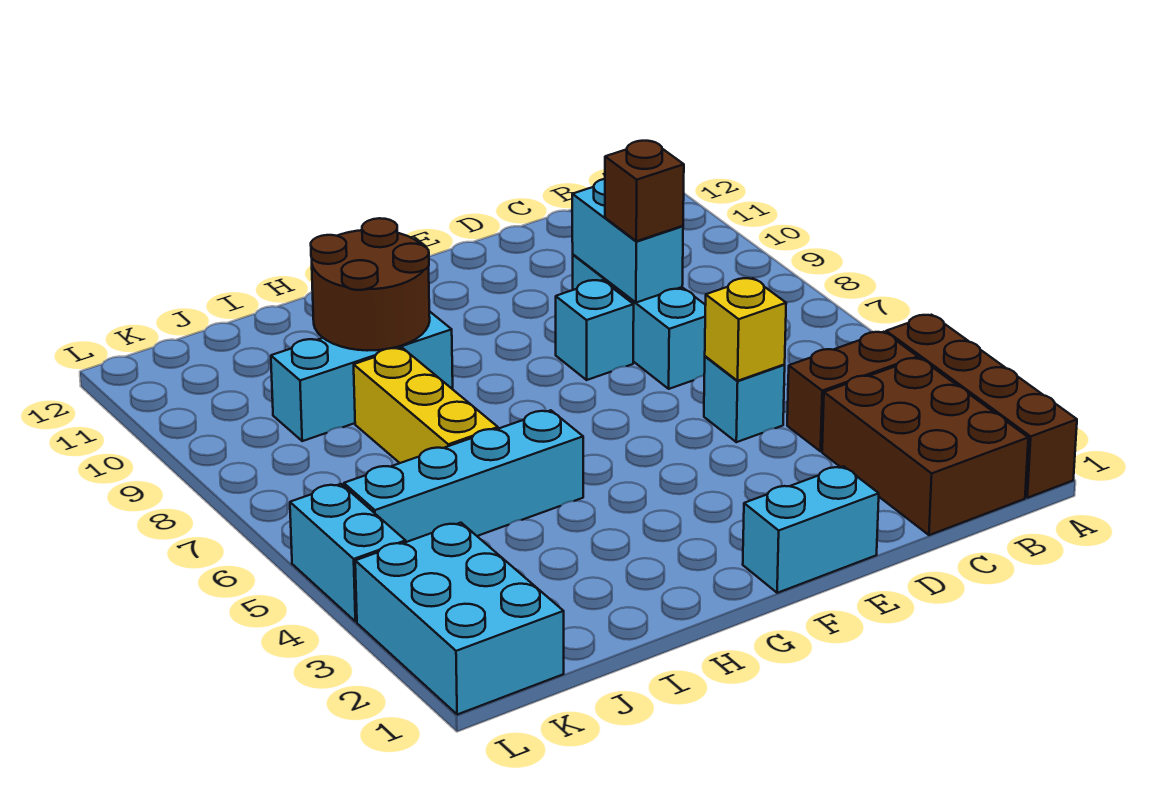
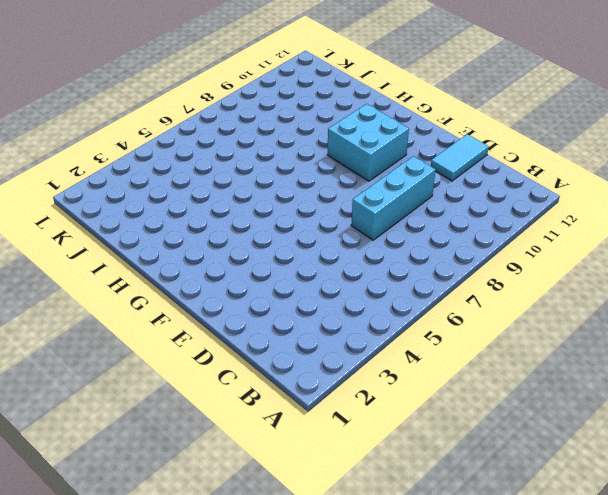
cyan 1x2 tile [431,134,489,181] -> none
cyan 2x2 brick [327,104,409,181] -> none
none -> brown 1x4 brick [886,315,1077,498]
none -> brown 2x3 brick [822,358,1028,535]
none -> brown 1x2 brick [787,332,918,451]

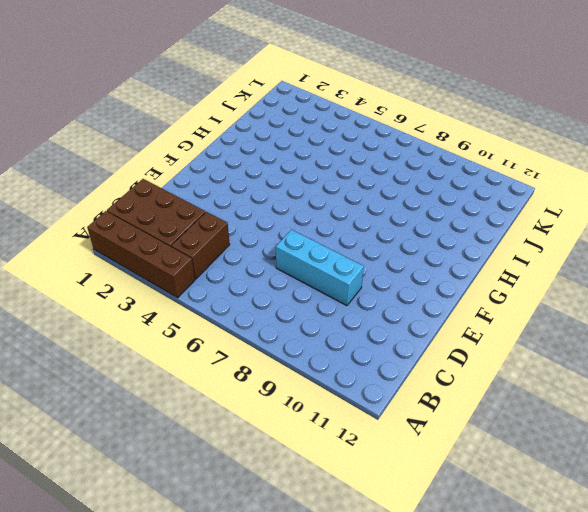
none -> cyan 1x1 brick [704,356,785,442]
none -> cyan 1x2 brick [743,466,879,593]
none -> cyan 1x1 brick [556,280,634,380]

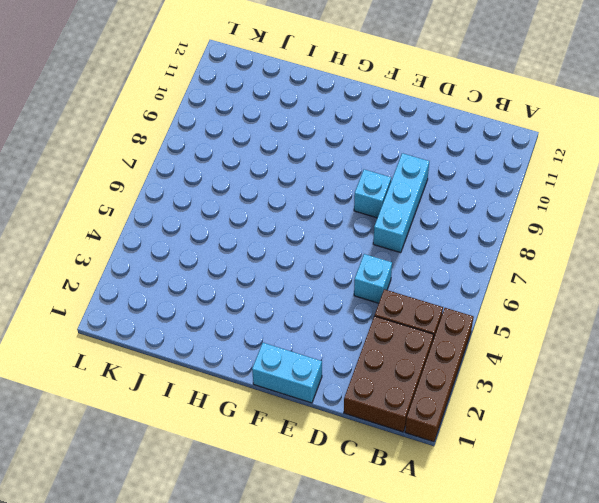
none -> cyan 1x4 brick [344,410,583,542]
none -> cyan 1x3 brick [271,311,453,441]
none -> yellow 1x3 brick [354,348,498,463]

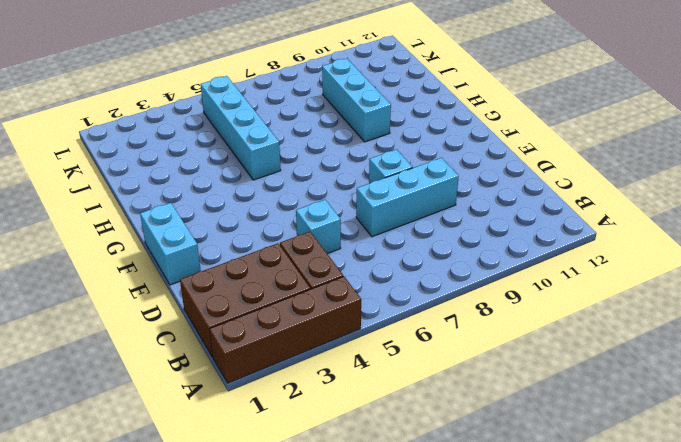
none -> yellow 1x3 brick [354,348,498,463]
none -> cyan 2x3 brick [355,523,564,715]
none -> cyan 1x2 brick [290,484,406,622]

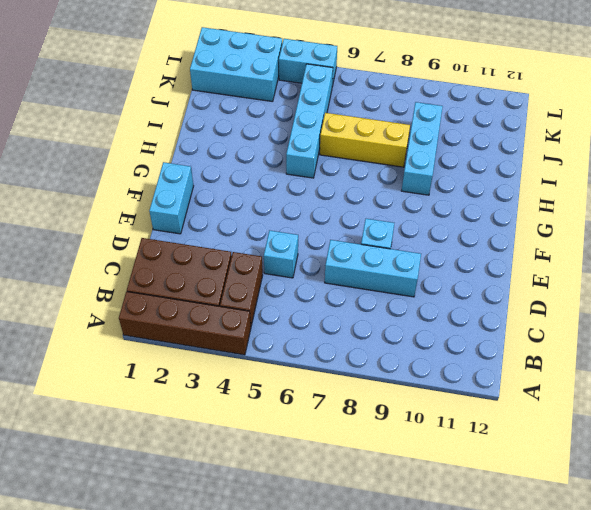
none -> yellow 1x1 brick [705,278,786,381]
none -> cyan 1x2 brick [572,179,683,303]
none -> brown 2x2 round brick [311,218,430,351]

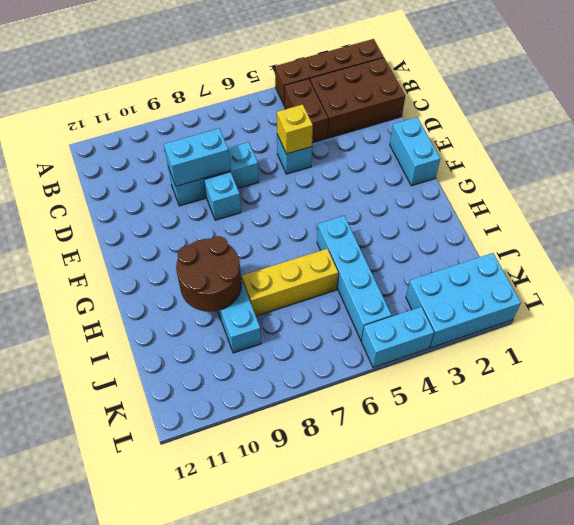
none -> brown 1x1 brick [605,141,684,241]

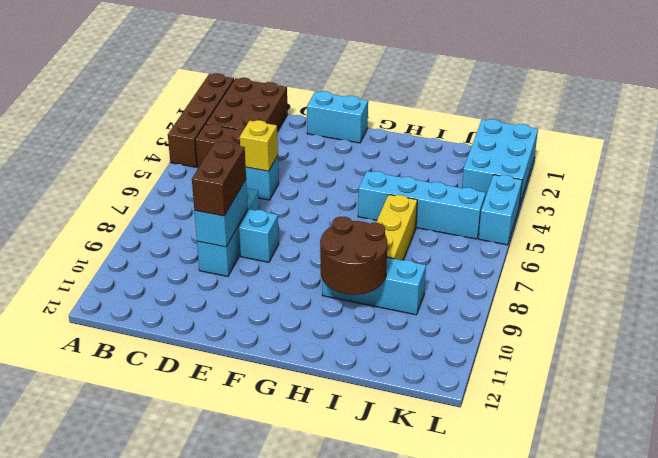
brown 1x2 brick [192,142,246,216] -> brown 1x1 brick [605,141,684,241]

